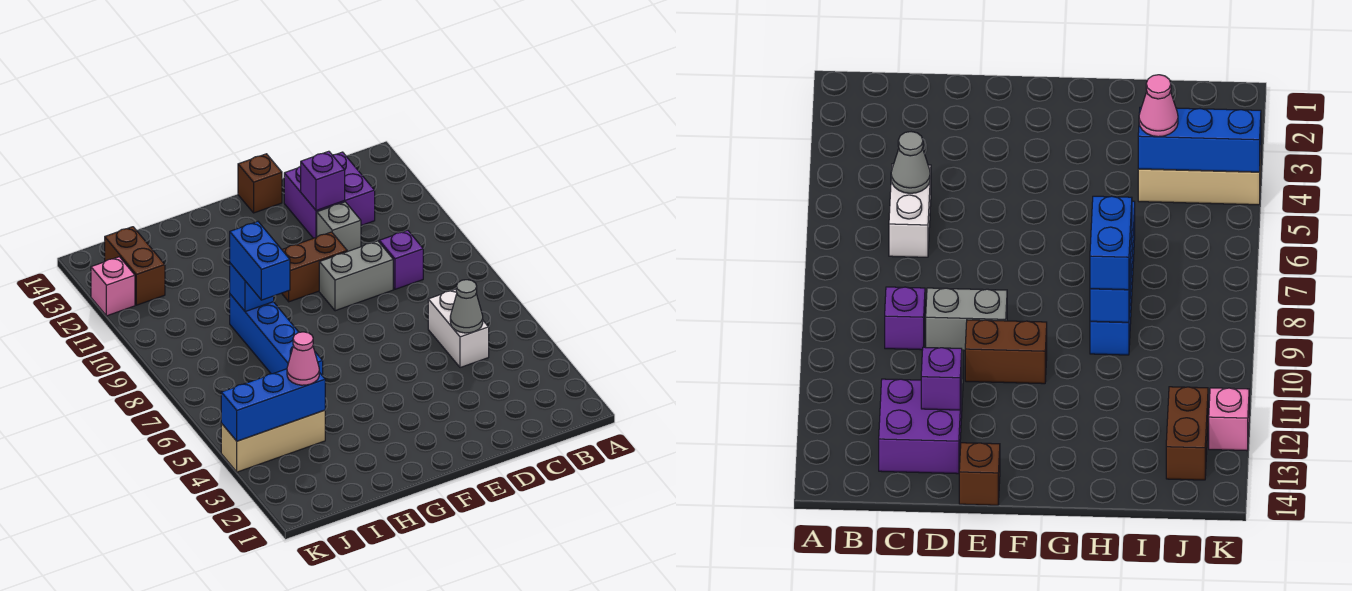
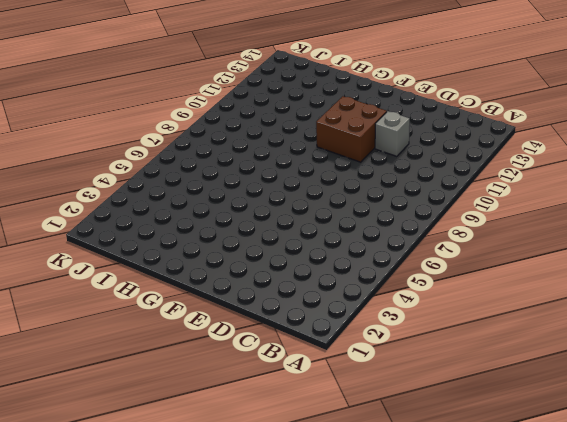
brown 2x2 brick [316,96,387,162] -> brown 1x2 brick [282,232,347,302]
none -> white 1x2 brick [428,289,489,368]
none -> purple 1x1 brick [379,230,423,289]
none -> purple 2x2 brick [284,152,375,238]

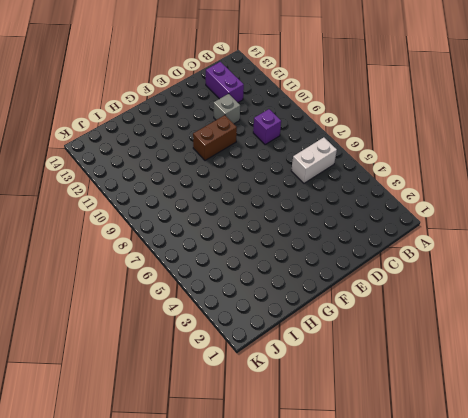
white 1x2 brick [291,137,337,183] -> white 1x2 brick turned to [428,289,489,368]
purple 1x2 brick [206,62,244,102] -> purple 2x2 brick [284,152,375,238]
none -> grey 1x2 brick [319,241,393,311]
none -> brown 1x1 brick [238,154,282,213]
none -> blue 1x4 brick [230,294,323,376]

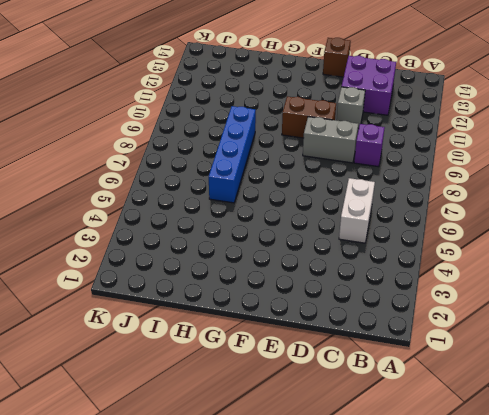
none -> tan 1x3 brick [221,410,325,472]
none -> brown 1x2 brick [104,227,165,305]
none -> pink 1x1 brick [91,257,135,316]

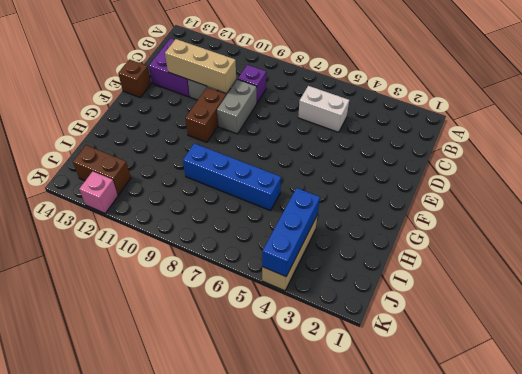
tan 1x3 brick [165,39,236,93] -> purple 1x1 brick [301,151,345,211]
none -> grey 1x1 cone [450,280,483,333]
none -> blue 1x1 brick [230,263,274,312]
none -> blue 1x2 brick [230,222,290,300]

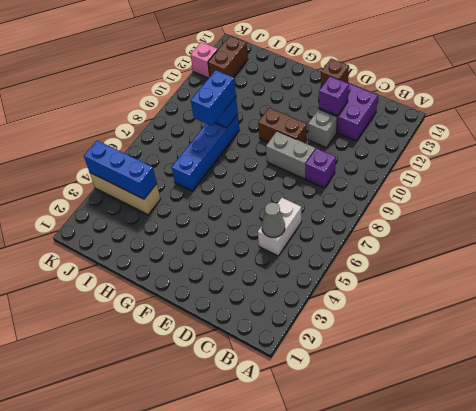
none -> pink 1x1 cone [287,332,319,385]

